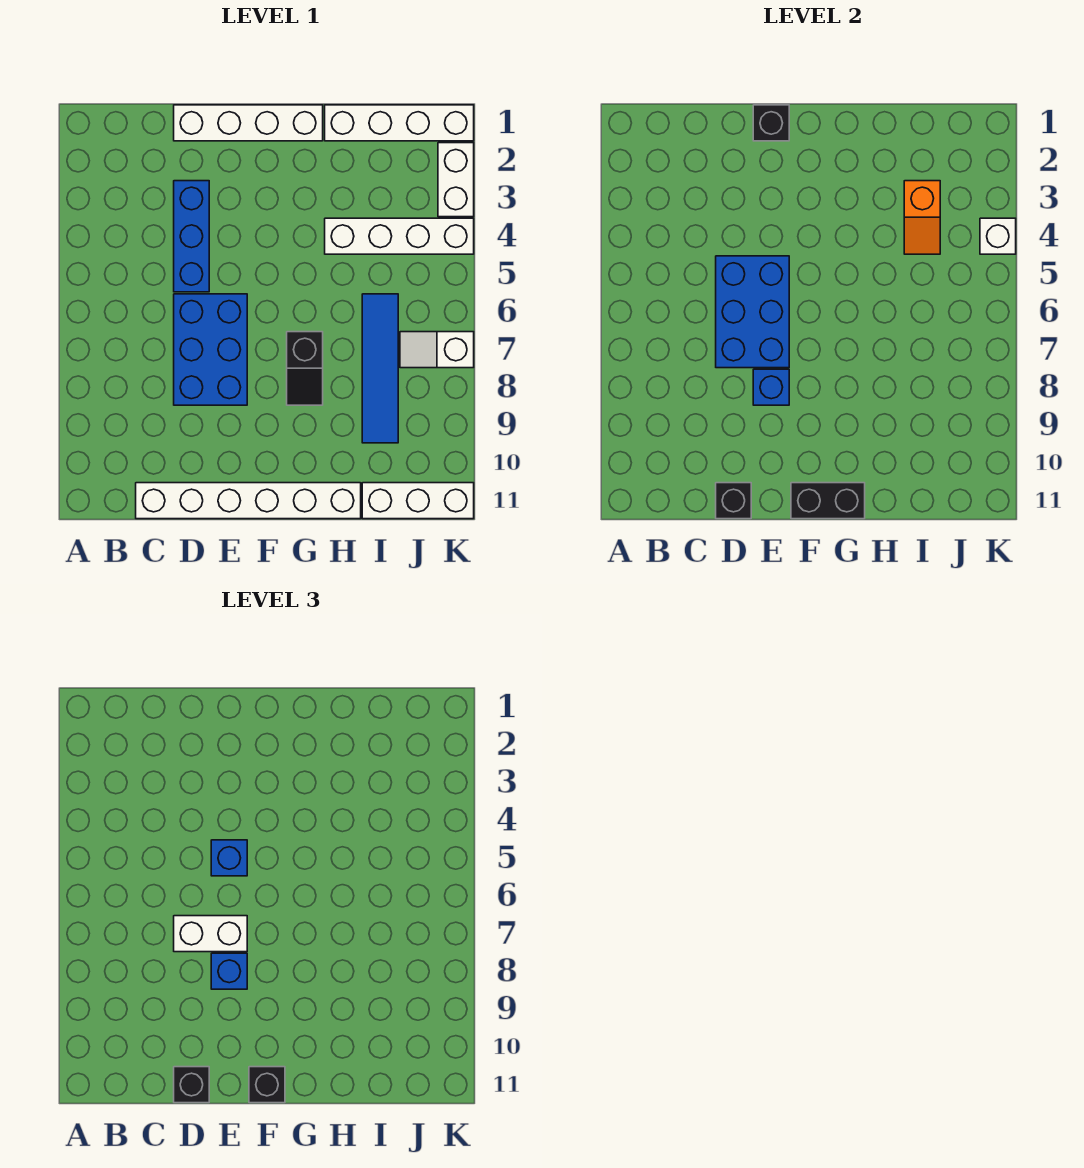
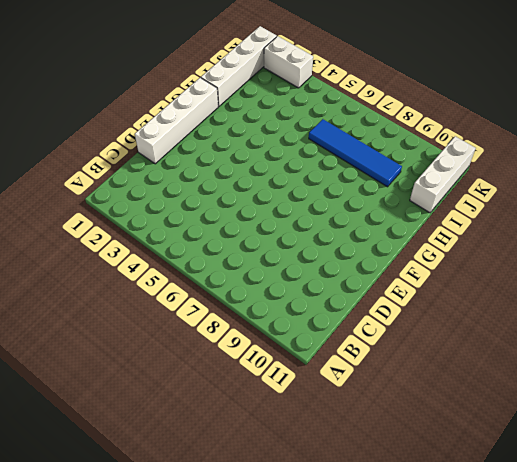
none -> white 1x6 brick [136,483,361,519]
none -> blue 1x3 brick [174,181,209,292]
none -> blue 2x3 brick [174,294,247,405]

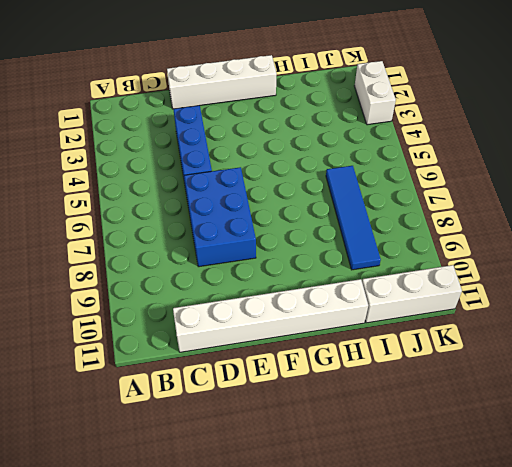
none -> black 1x2 slope [287,332,323,405]
none -> white 1x4 brick [325,105,474,141]
none -> white 1x4 brick [325,218,474,254]

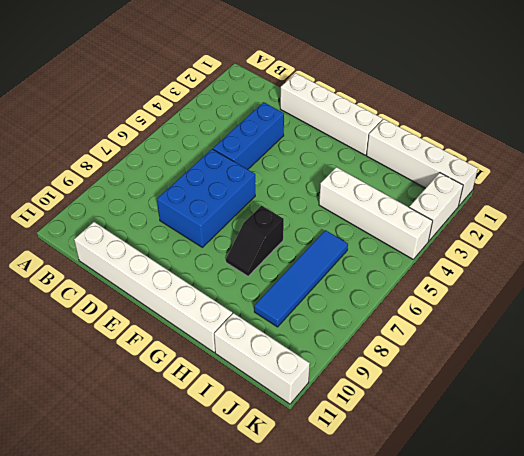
none -> white 1x2 slope [400,332,474,368]
none -> blue 2x3 brick [716,256,789,368]
none -> black 1x1 brick [716,483,751,519]

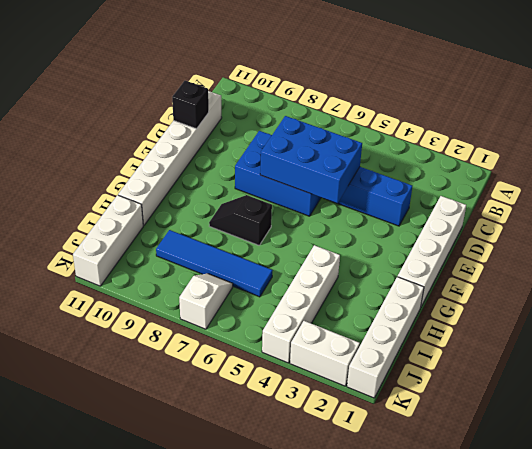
none -> black 1x1 brick [753,105,789,141]
none -> blue 1x1 brick [753,369,789,405]
none -> black 1x2 brick [791,483,865,519]

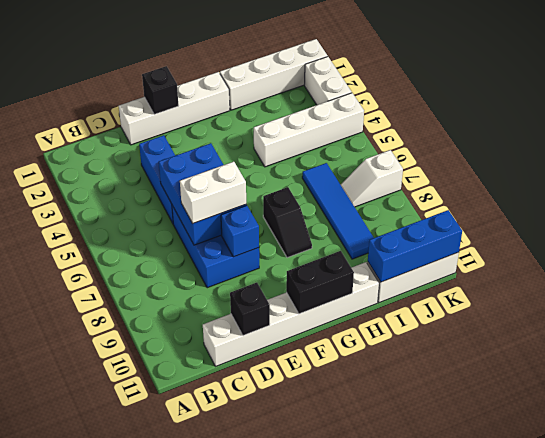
blue 1x3 brick [368,210,462,282] -> none
none -> orange 1x2 slope [904,181,940,254]
none -> white 1x1 brick [980,218,1016,254]
none -> black 1x1 brick [174,1067,209,1103]

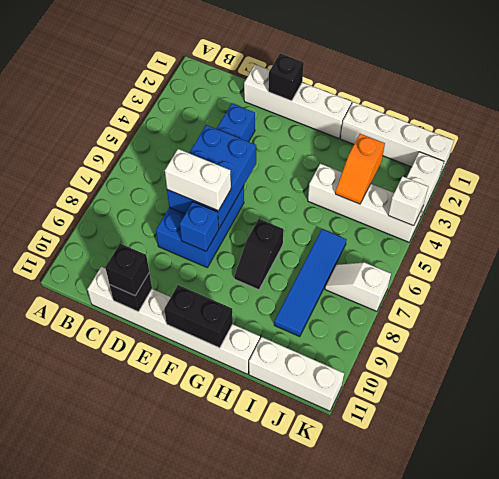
none -> blue 1x1 brick [211,840,247,876]
none -> blue 1x1 brick [211,953,247,989]
none -> black 1x1 brick [249,1067,285,1103]

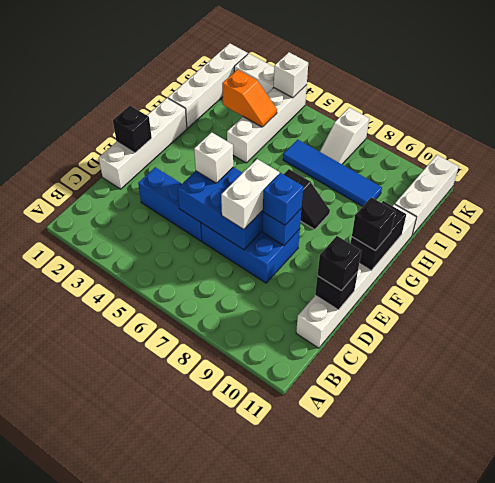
white 1x1 brick [194,132,233,183] -> blue 1x1 brick [211,840,247,876]

